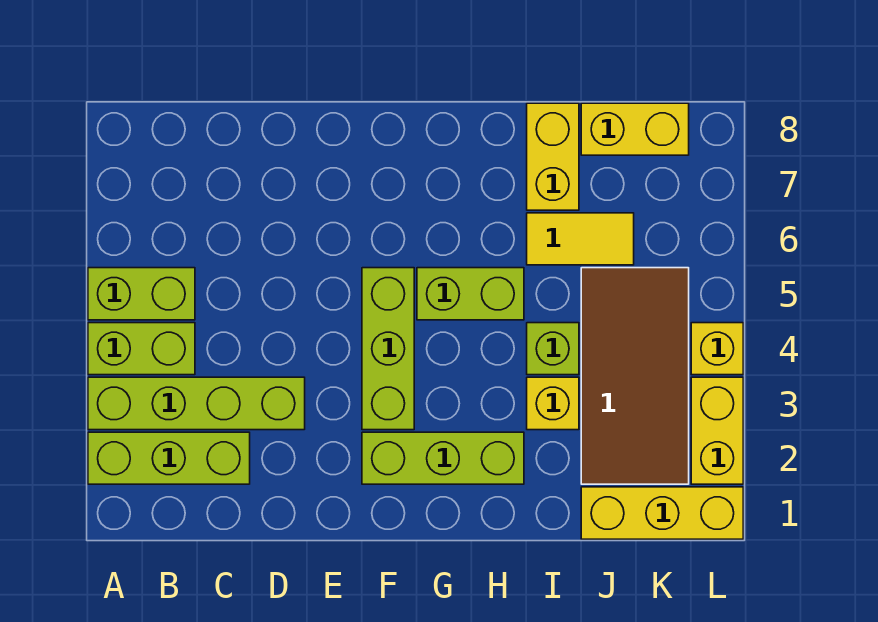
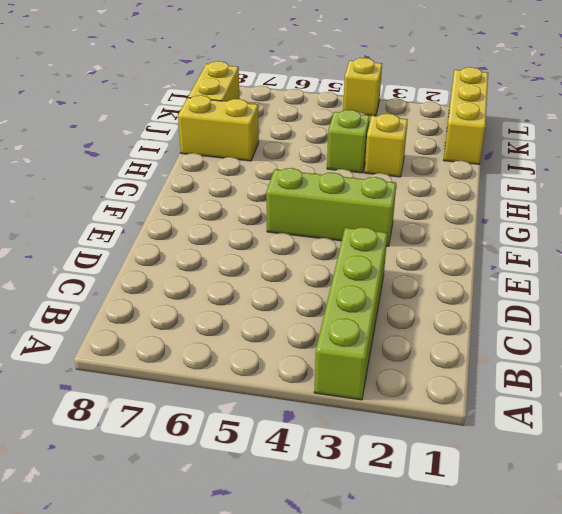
none -> lime 1x3 brick [88,432,250,484]
none -> lime 1x2 brick [88,323,195,375]
none -> lime 1x2 brick [88,268,195,320]

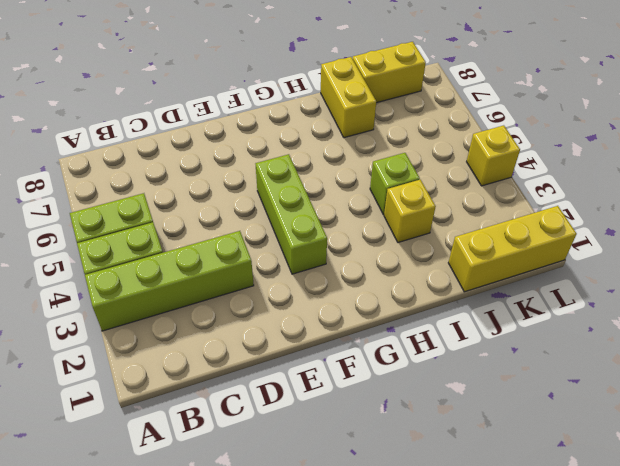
none -> lime 1x3 brick [88,432,250,484]
none -> lime 1x3 brick [362,432,524,484]
none -> lime 1x2 brick [417,268,524,320]

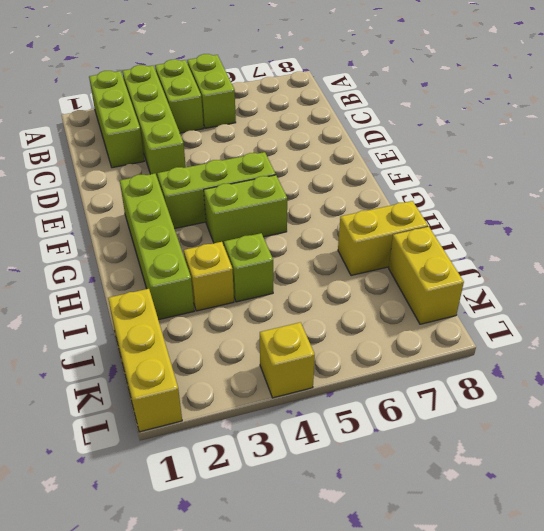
lime 1x4 brick [120,174,194,320] -> lime 1x3 brick [362,432,524,484]
lime 1x2 brick [204,175,287,245] -> lime 1x2 brick turned to [417,268,524,320]
none -> yellow 1x2 tile [527,213,634,265]
none -> brown 2x4 tile [581,268,689,484]
none -> yellow 1x2 brick [691,377,743,484]

